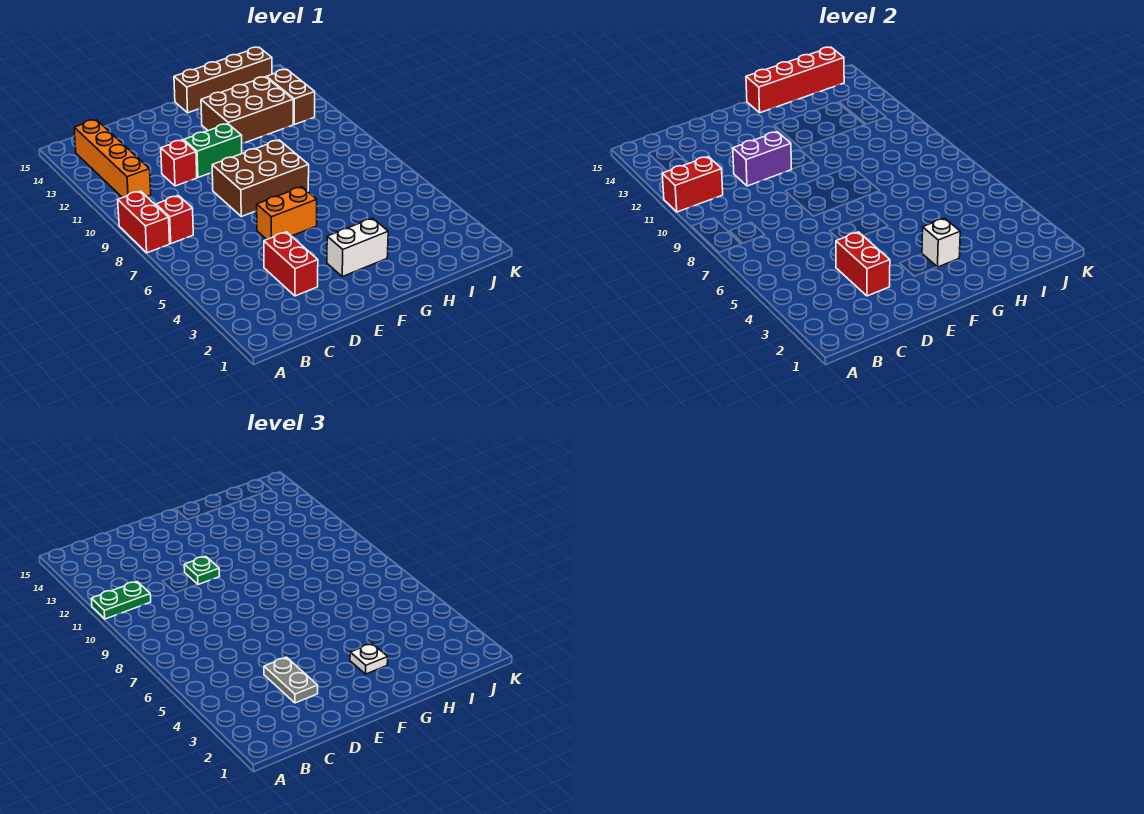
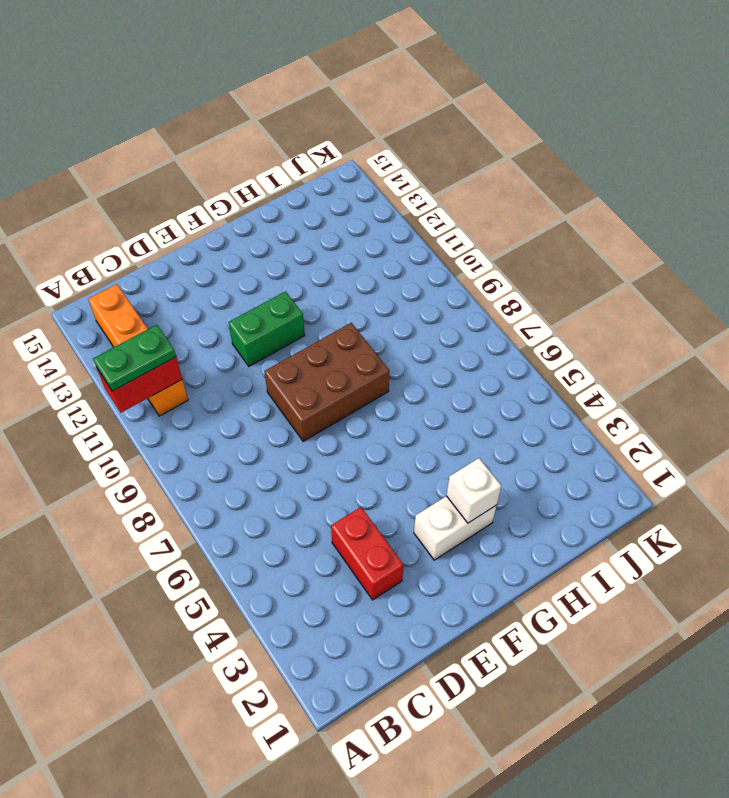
none -> red 1x2 brick [118,191,170,253]
none -> red 1x1 brick [156,196,193,244]
none -> red 1x1 brick [161,140,197,186]

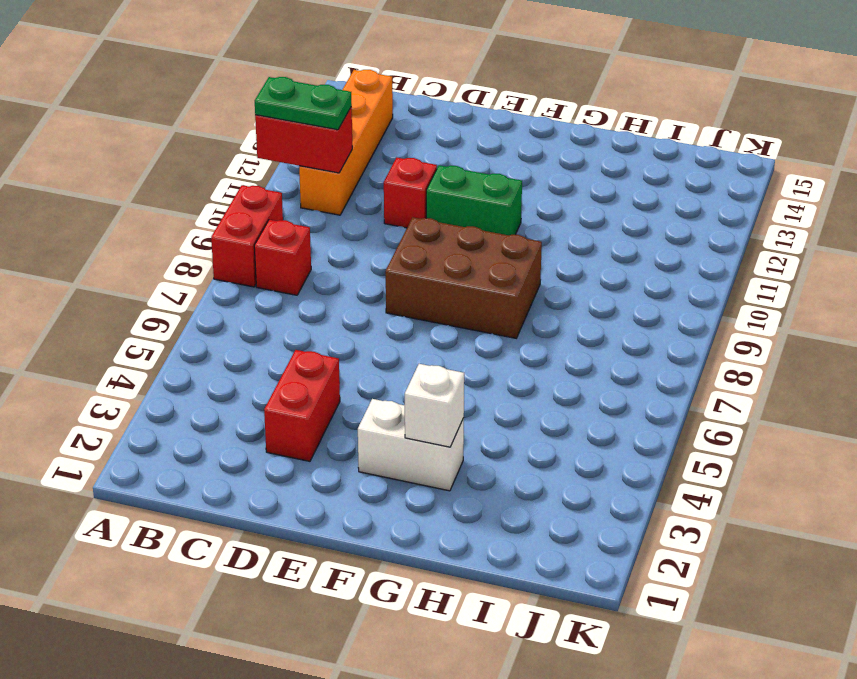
none -> orange 1x2 brick [257,187,317,239]
none -> brown 2x3 brick [201,77,293,143]
none -> brown 1x4 brick [174,47,272,113]

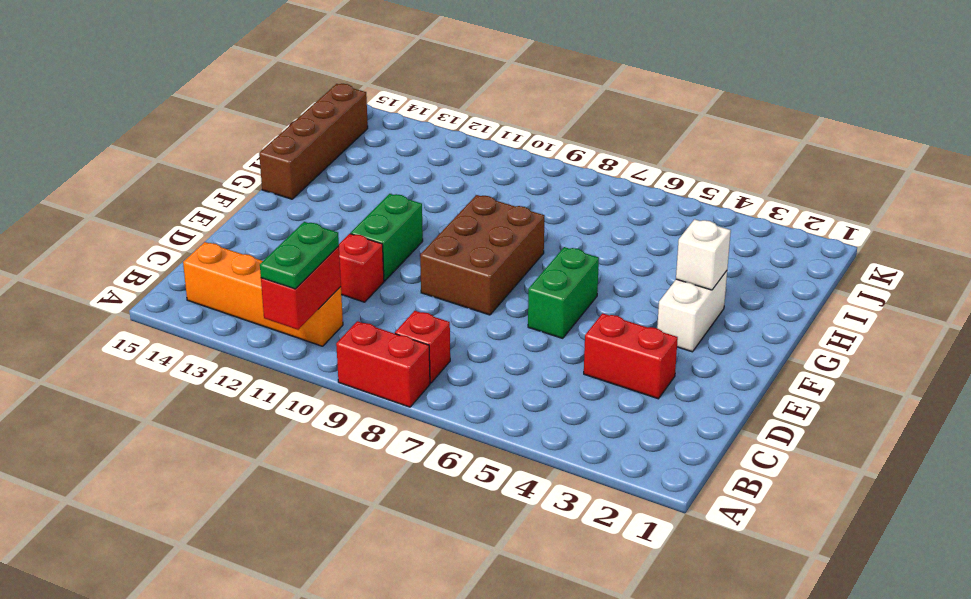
green 1x2 brick [528,247,599,338] -> orange 1x2 brick [257,187,317,239]
none -> brown 2x3 brick [201,77,293,143]
none -> brown 1x2 brick [266,69,315,125]
none -> red 1x2 brick [836,232,890,296]

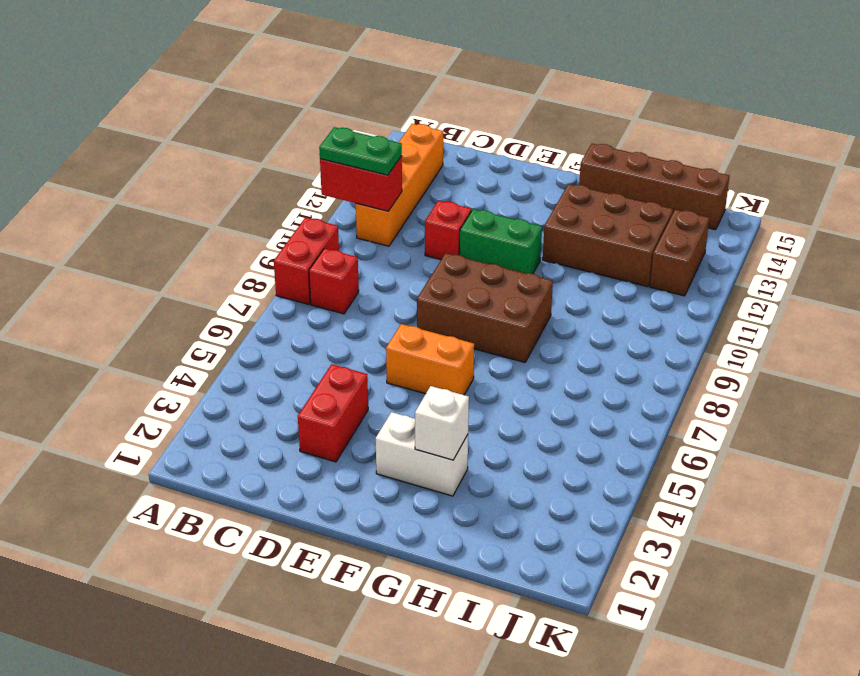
none -> red 1x2 brick [836,232,890,296]
none -> purple 1x2 brick [733,132,792,186]
none -> red 1x4 brick [746,47,844,113]

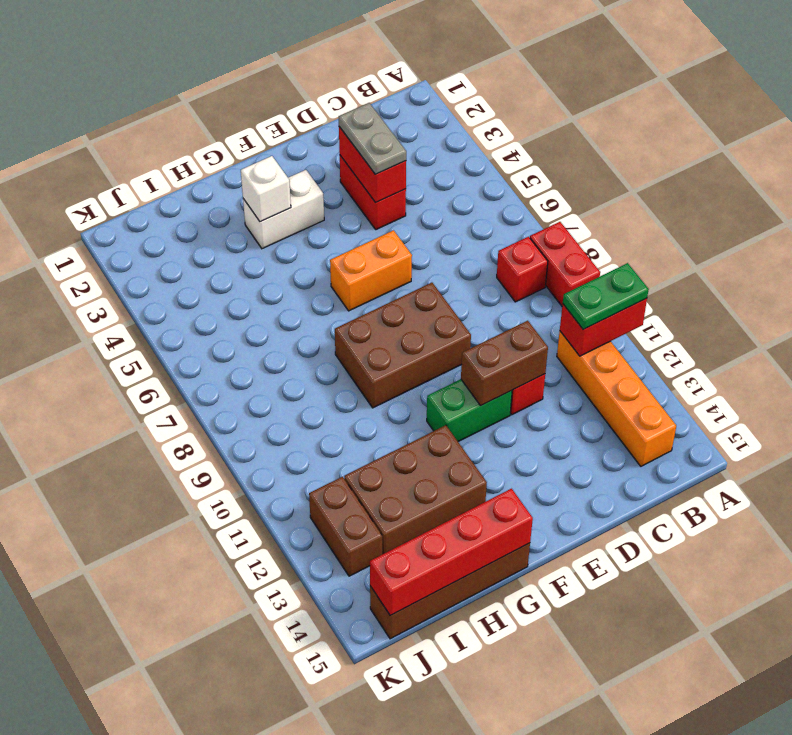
brown 1x2 brick [461,321,548,406] -> purple 1x2 brick [733,132,792,186]
none -> green 1x1 plate [184,556,220,584]
none -> white 1x1 plate [350,644,388,674]

